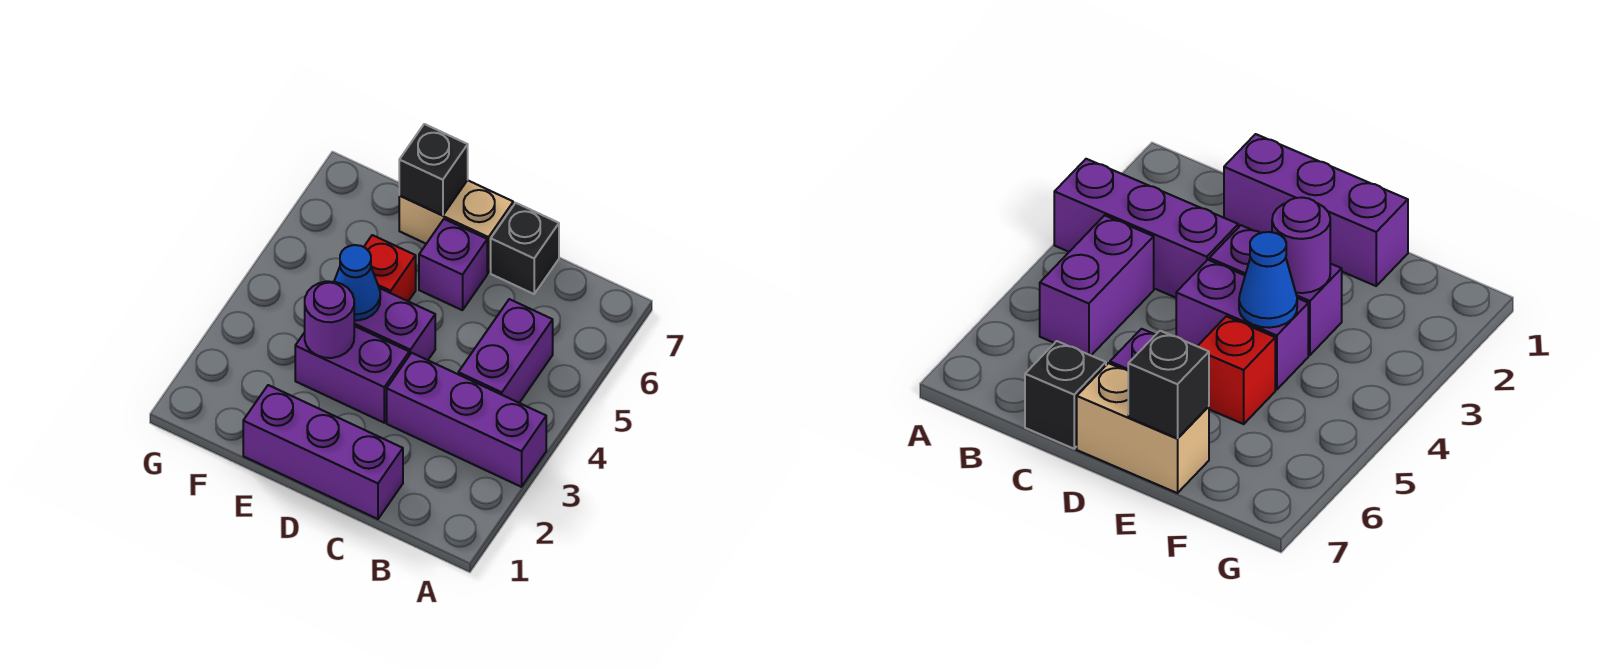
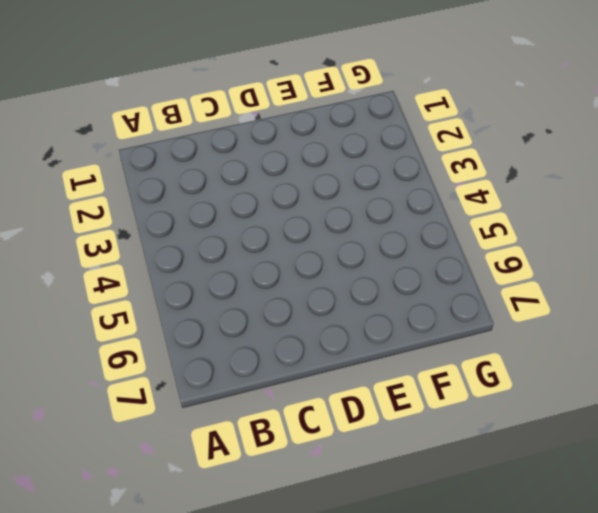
none -> purple 1x3 brick [387,353,546,487]
none -> purple 1x2 brick [458,299,553,403]
none -> purple 1x3 brick [243,385,403,519]

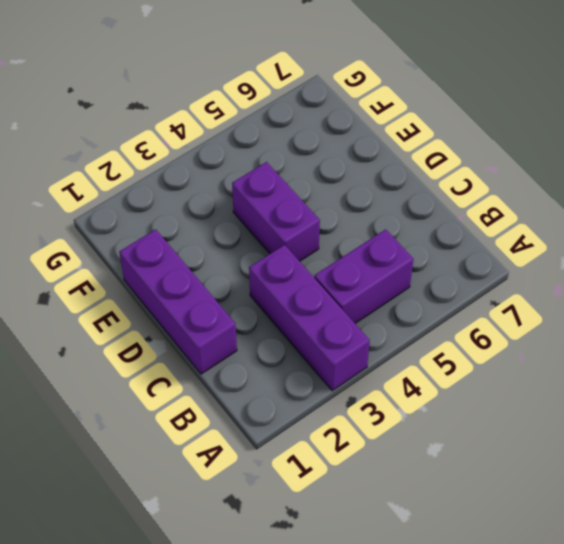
none -> black 1x1 brick [491,203,559,294]
none -> purple 1x2 brick [295,326,409,423]
none -> purple 1x1 brick [419,219,487,310]

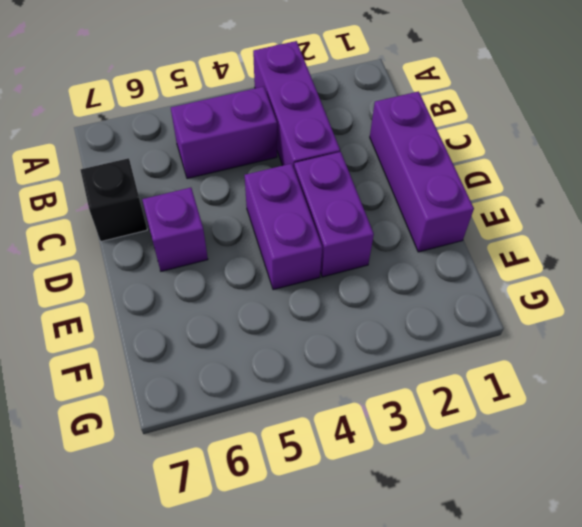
none -> tan 1x2 brick [399,180,513,273]
none -> red 1x1 brick [364,235,416,301]
none -> purple 1x1 round brick [305,281,354,358]

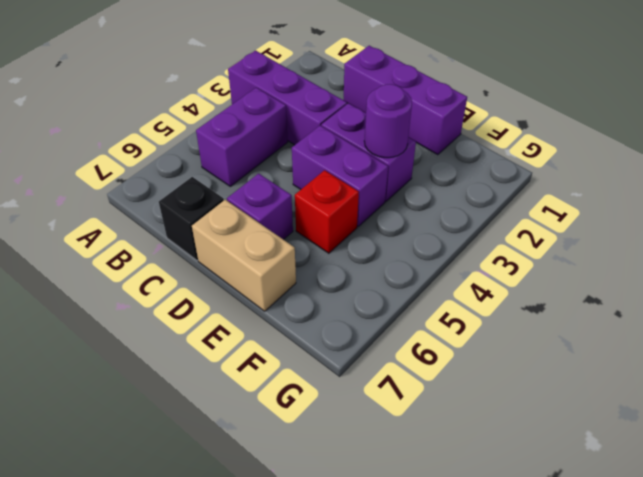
none -> blue 1x1 cone [334,245,380,320]
none -> black 1x1 brick [399,124,468,216]

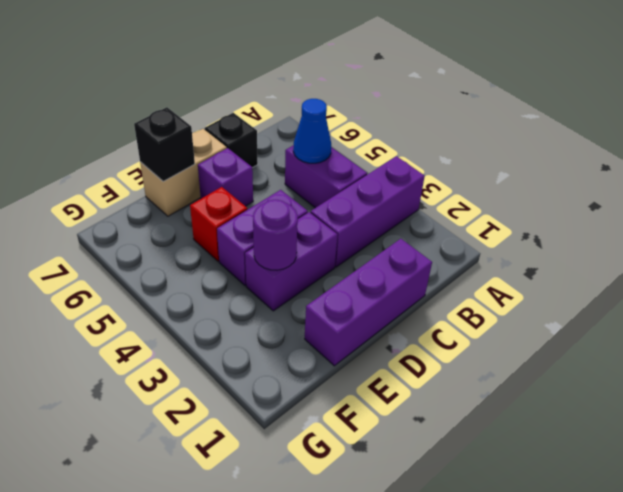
blue 1x1 cone [293,99,331,163] -> blue 1x1 cone moved to [334,245,380,320]

